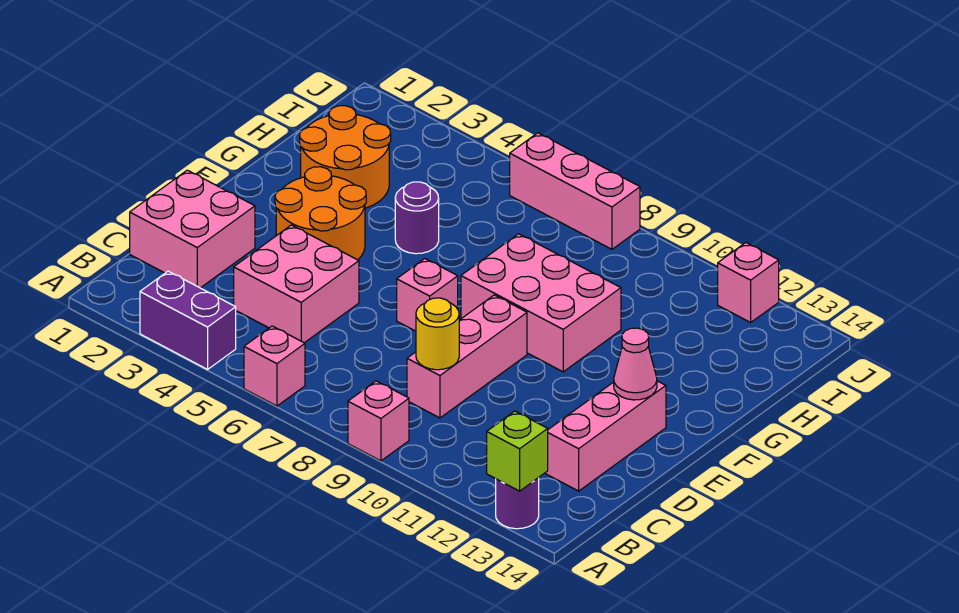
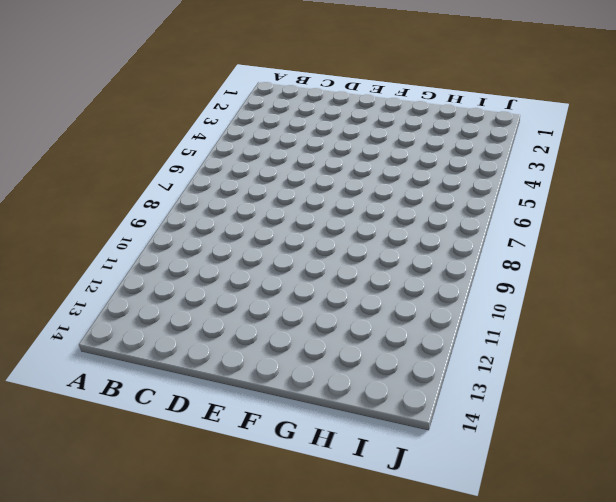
none -> purple 1x2 brick [140,271,236,369]
none -> pink 1x1 brick [244,326,305,406]
none -> pink 1x1 brick [348,381,409,461]

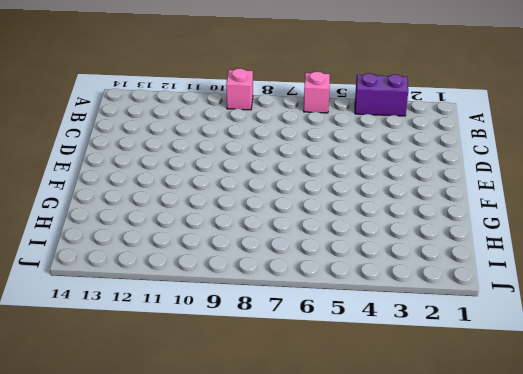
none -> purple 1x1 round brick [496,478,539,529]
none -> pink 2x2 brick [130,170,255,288]
none -> pink 2x2 brick [234,225,359,343]

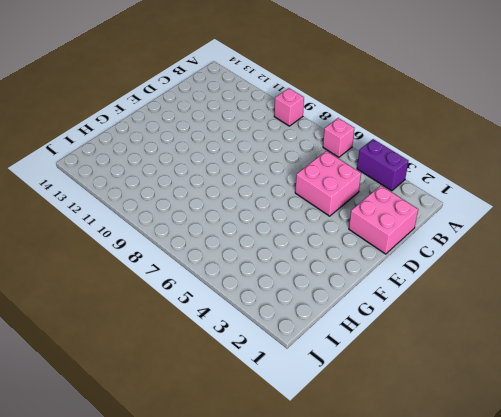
none -> purple 1x1 round brick [496,478,539,529]
none -> pink 1x3 brick [407,295,527,418]
none -> pink 1x3 brick [546,381,666,491]

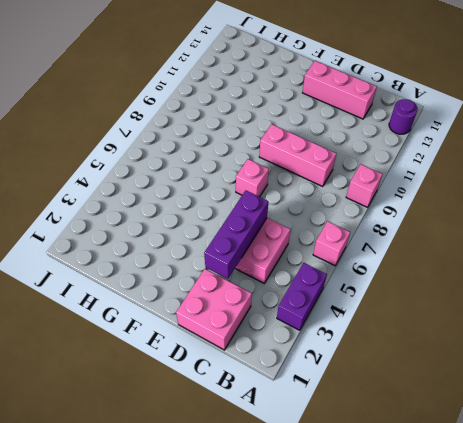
purple 1x3 brick [204,191,268,279] -> none
none -> orange 2x2 round brick [275,167,366,260]
none -> pink 2x3 brick [461,234,621,372]
none -> orange 2x2 round brick [300,106,391,208]

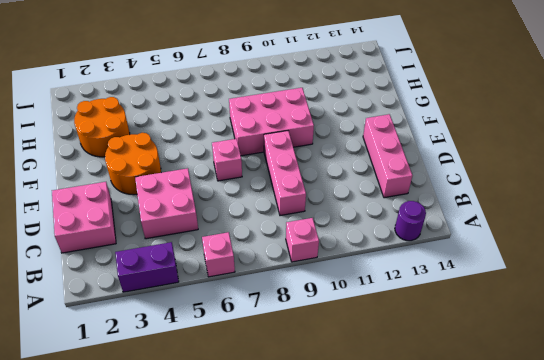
none -> purple 1x1 round brick [395,182,439,254]
none -> pink 1x3 brick [510,133,640,249]
none -> pink 1x1 brick [718,243,779,322]

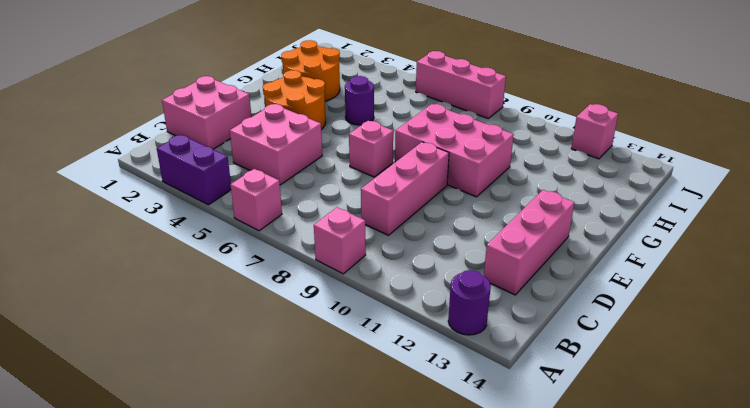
none -> lime 1x1 brick [487,411,548,491]
none -> yellow 1x1 round brick [416,298,459,370]
none -> pink 1x1 cone [614,328,657,400]

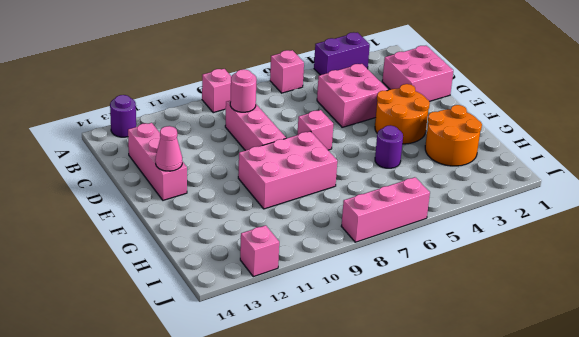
pink 1x1 round brick [230,69,256,112] -> yellow 1x1 round brick [416,298,459,370]
none -> lime 1x1 brick [487,411,548,491]

